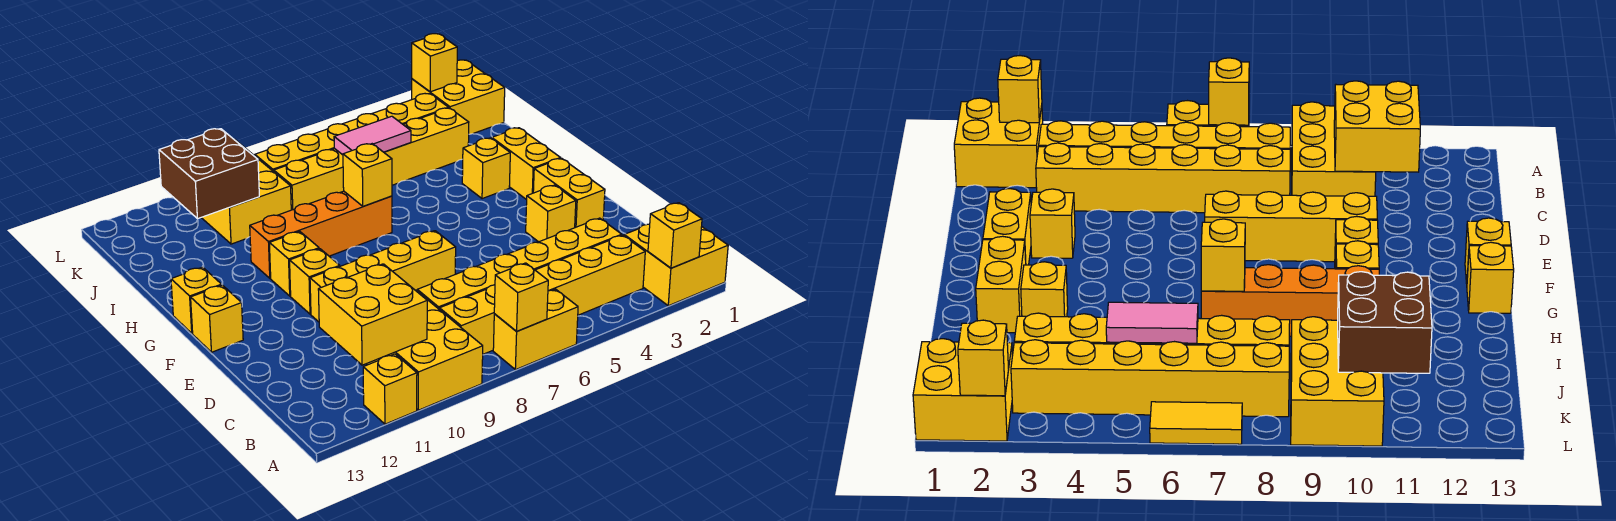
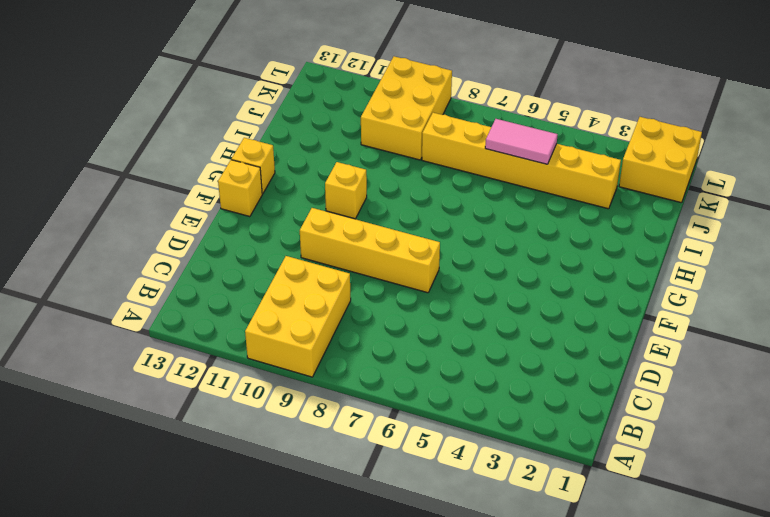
none -> yellow 2x2 brick [624,224,728,306]
none -> yellow 1x2 brick [493,289,578,370]
none -> yellow 1x1 brick [363,354,417,424]

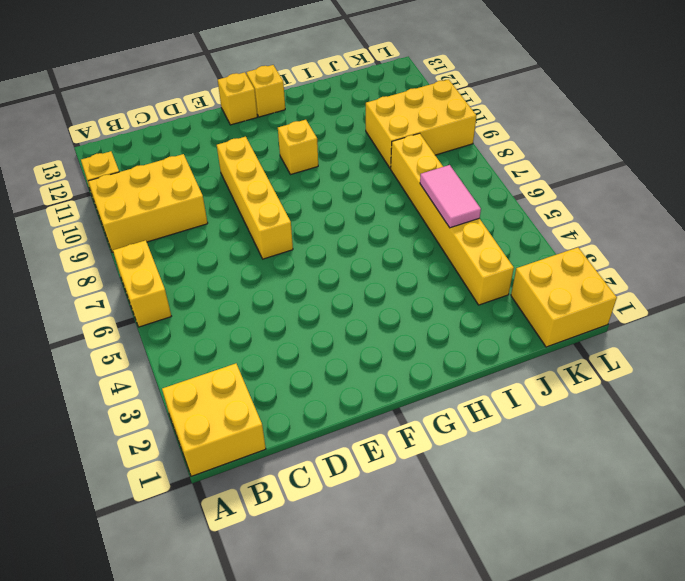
none -> yellow 1x6 brick [440,235,645,354]
none -> yellow 1x6 brick [417,218,622,310]
none -> yellow 1x2 brick [533,158,605,228]

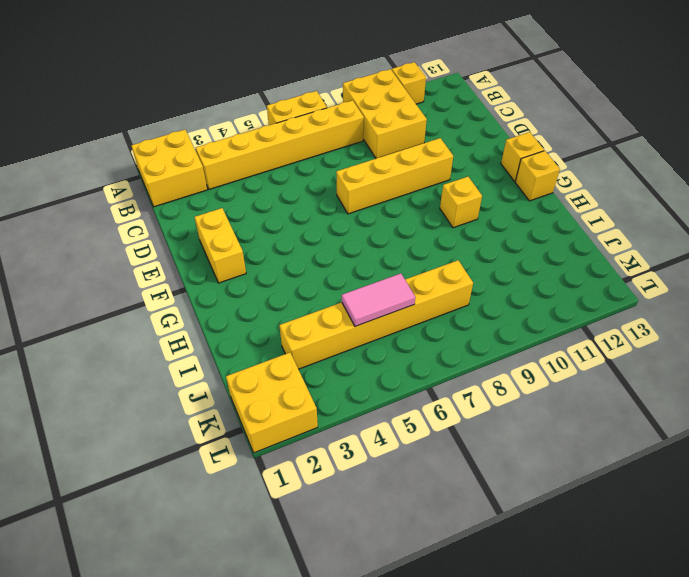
none -> yellow 1x6 brick [417,218,622,310]
none -> yellow 1x1 brick [526,185,576,242]
none -> yellow 1x1 brick [290,249,340,314]

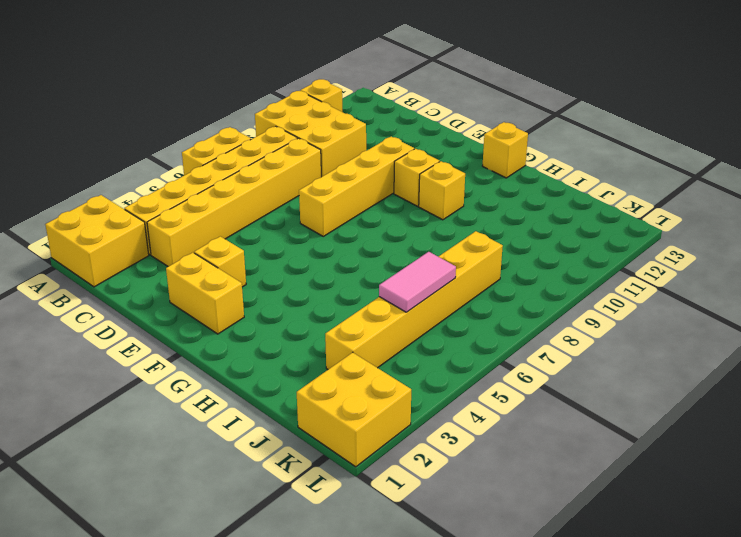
none -> yellow 1x1 brick [191,285,243,352]
none -> yellow 1x2 brick [492,128,561,200]
none -> yellow 1x1 brick [462,138,510,199]

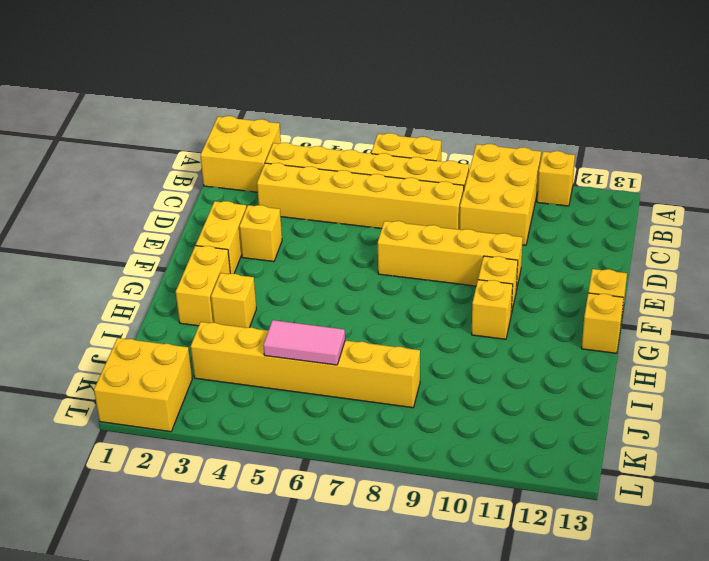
none -> orange 1x4 brick [250,191,392,278]
none -> yellow 2x3 brick [201,140,291,244]
none -> yellow 1x6 brick [255,94,449,172]

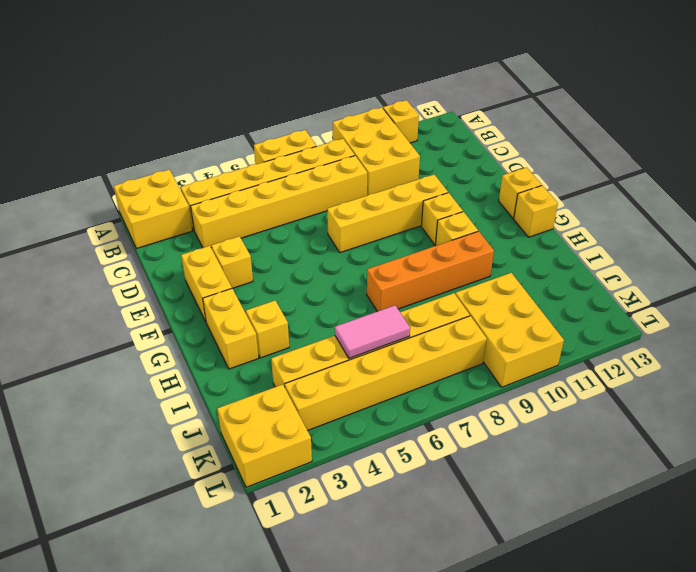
none -> yellow 1x2 tile [1150,402,1242,444]
none -> yellow 1x1 brick [648,203,702,268]
none -> yellow 1x1 brick [494,263,548,331]

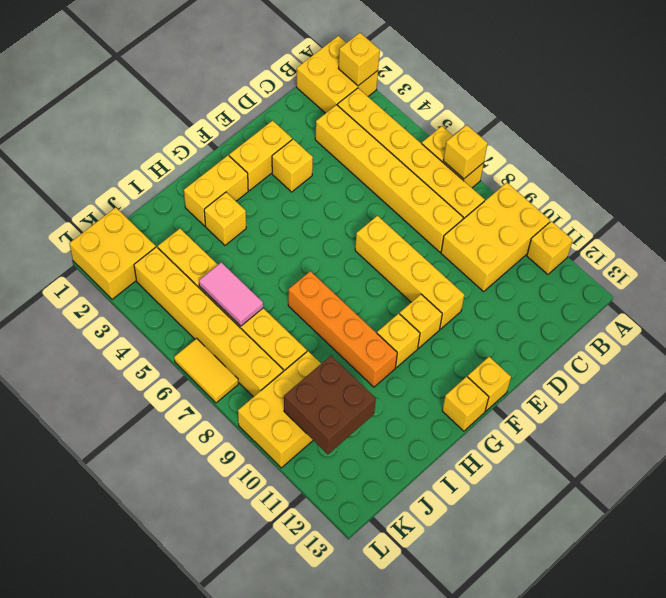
none -> yellow 2x2 brick [318,264,427,365]
none -> yellow 1x1 brick [343,144,392,206]
none -> yellow 1x1 brick [412,34,457,92]

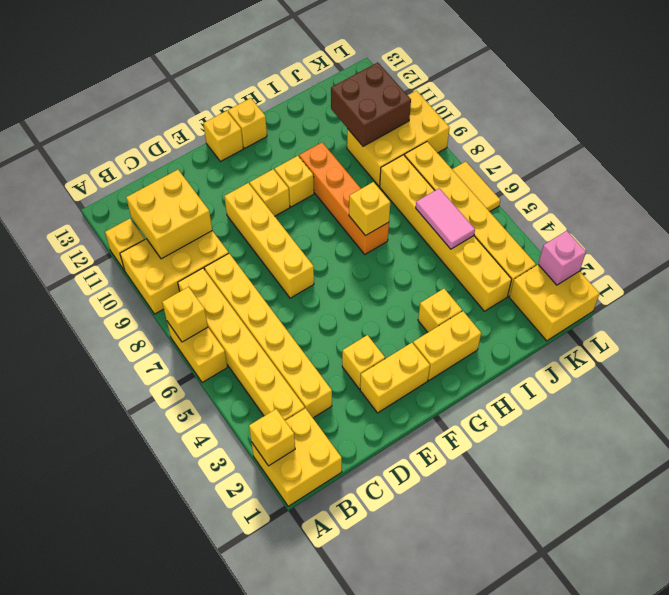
pink 1x1 brick [538,231,586,285] -> yellow 1x1 brick [412,34,457,92]

